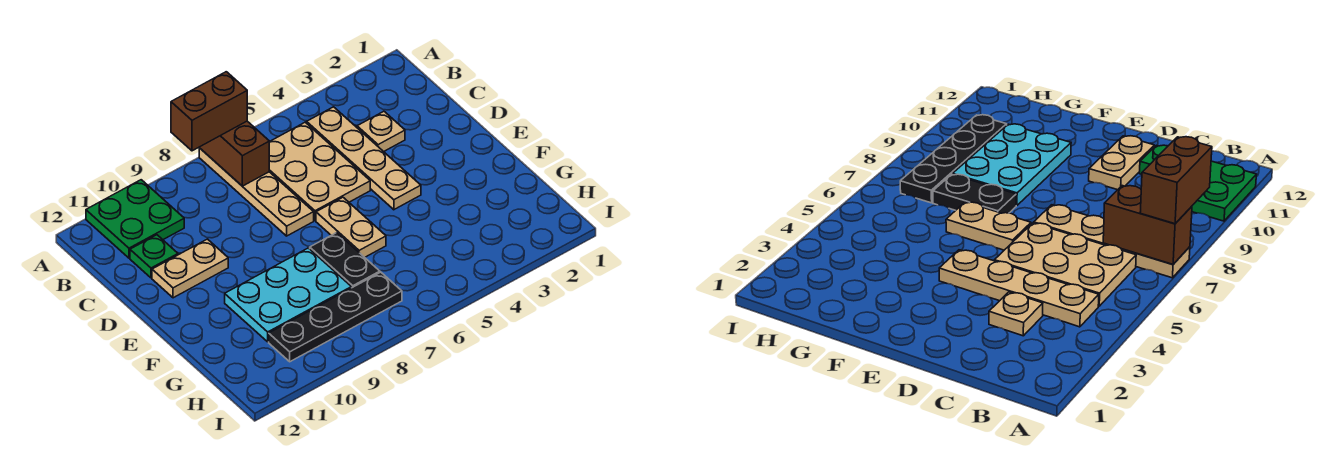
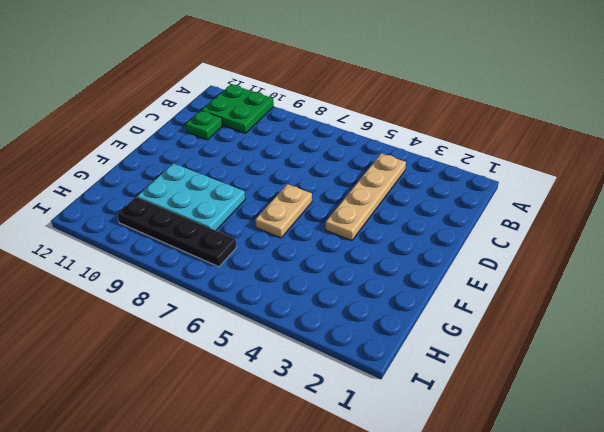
none -> tan 1x4 plate [199,148,314,236]
none -> tan 2x3 plate [269,122,370,221]
none -> tan 1x1 plate [357,111,405,152]

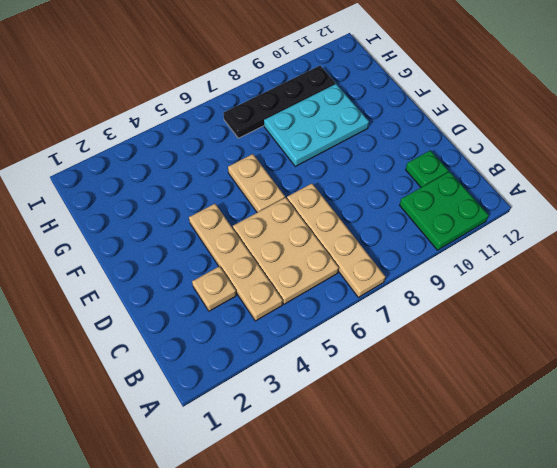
none -> tan 1x2 plate [152,239,228,298]
none -> black 1x2 plate [310,233,380,288]
none -> brown 1x2 brick [199,121,269,186]

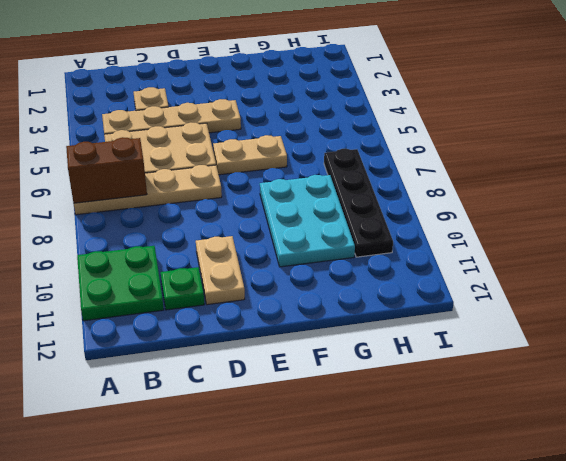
none -> black 1x2 plate [310,233,380,288]
none -> brown 1x2 brick [171,72,247,151]

